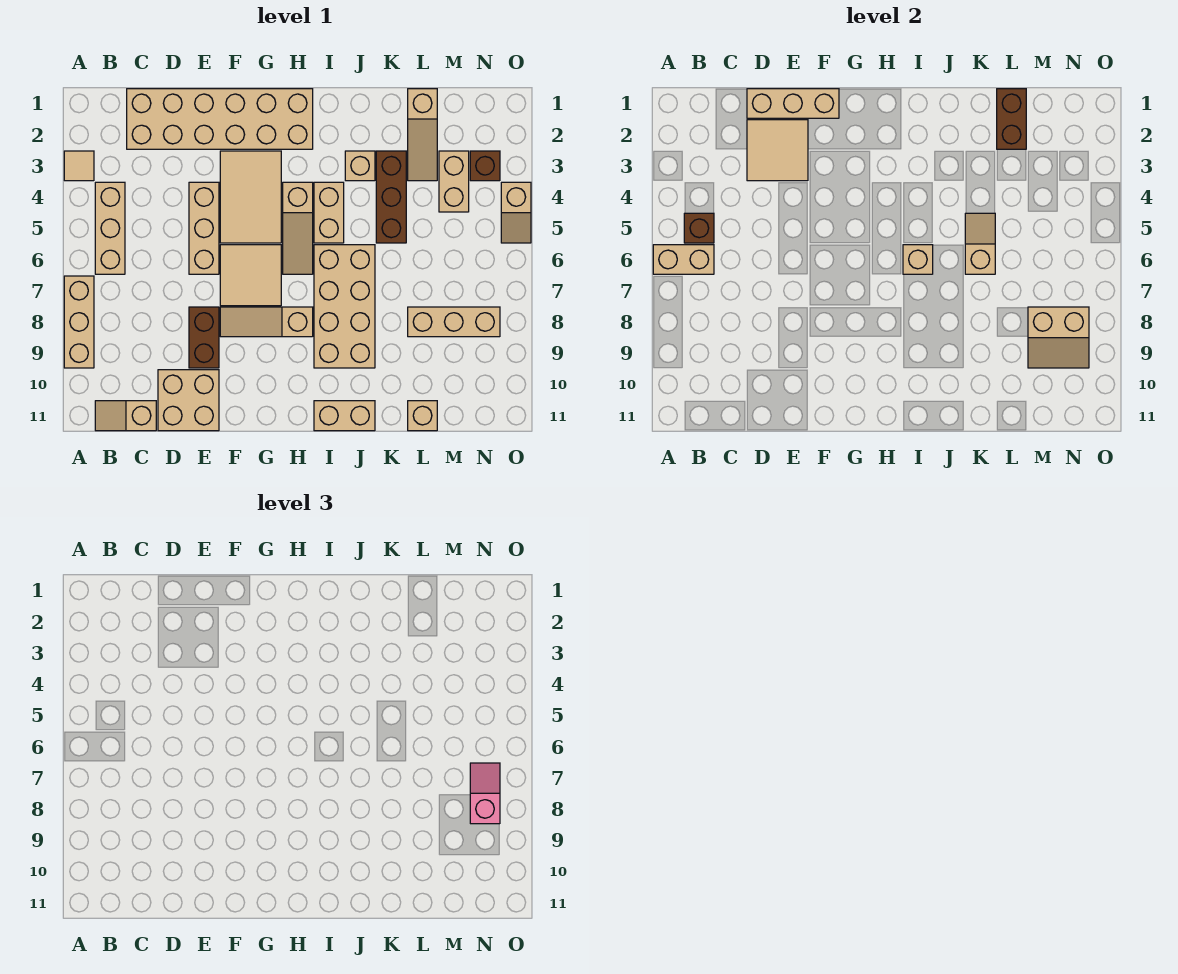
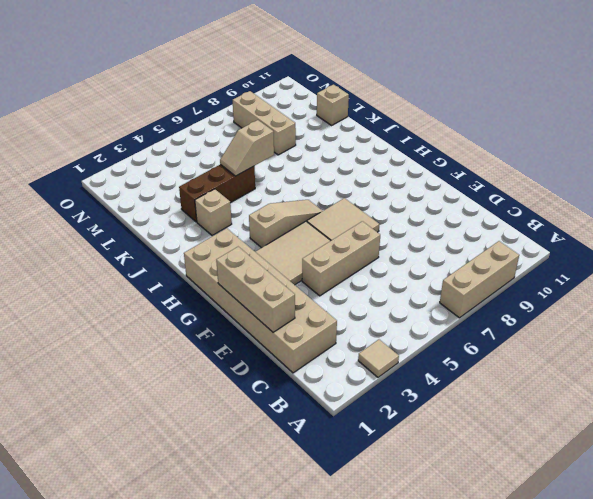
none -> tan 1x3 brick [95,182,125,274]
none -> tan 1x2 slope [95,401,156,431]
none -> tan 2x2 brick [158,370,219,431]
none -> brown 1x2 brick [189,307,219,368]

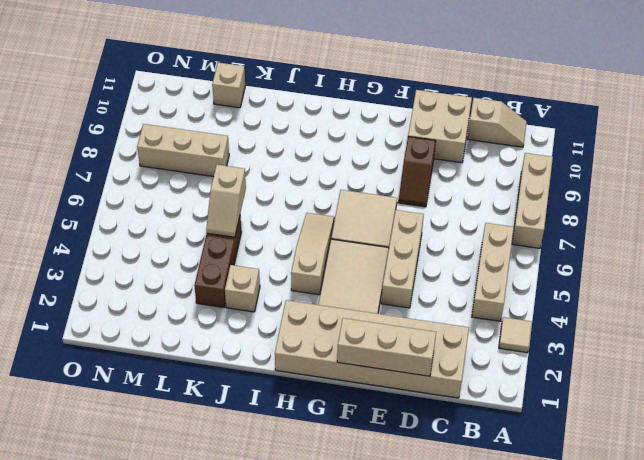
brown 1x2 slope [398,137,436,207] -> brown 1x2 brick [189,307,219,368]
none -> tan 1x3 slope [220,307,313,337]
none -> tan 1x2 brick [314,182,344,243]
none -> tan 2x4 brick [314,245,375,368]
none -> tan 1x2 brick [314,401,375,431]

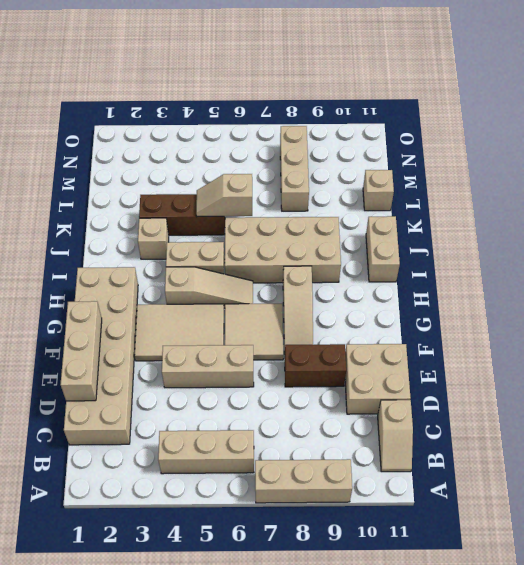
none -> tan 1x1 tile [64,151,94,181]
none -> tan 1x3 slope [408,89,437,181]
none -> tan 1x2 brick [439,151,469,212]
none -> brown 1x1 brick [470,151,500,181]

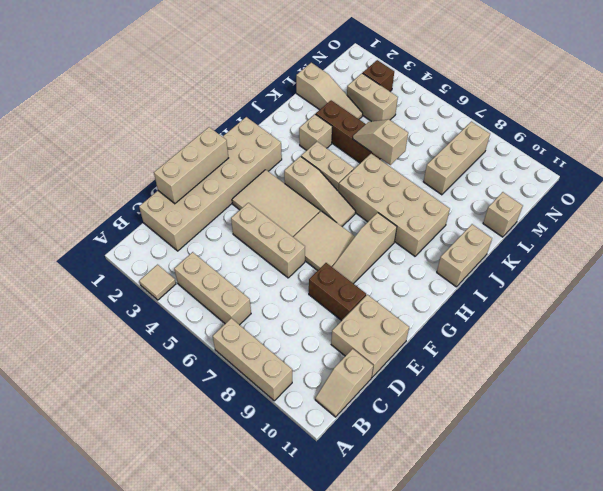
none -> tan 1x2 slope [501,182,531,243]
none -> tan 1x2 brick [653,245,714,274]
none -> brown 1x1 brick [684,213,714,243]
none -> tan 2x2 tile [747,120,808,181]

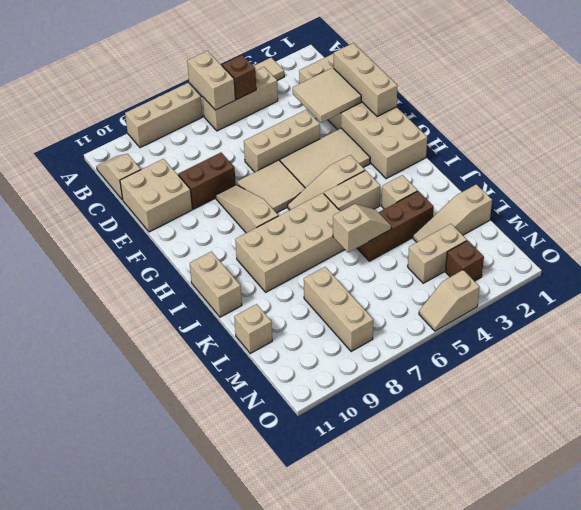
none -> tan 1x1 brick [903,245,933,274]
none -> brown 1x2 brick [997,89,1026,149]
none -> tan 2x2 slope [1028,307,1089,368]
none -> pink 1x2 slope [470,763,500,824]

